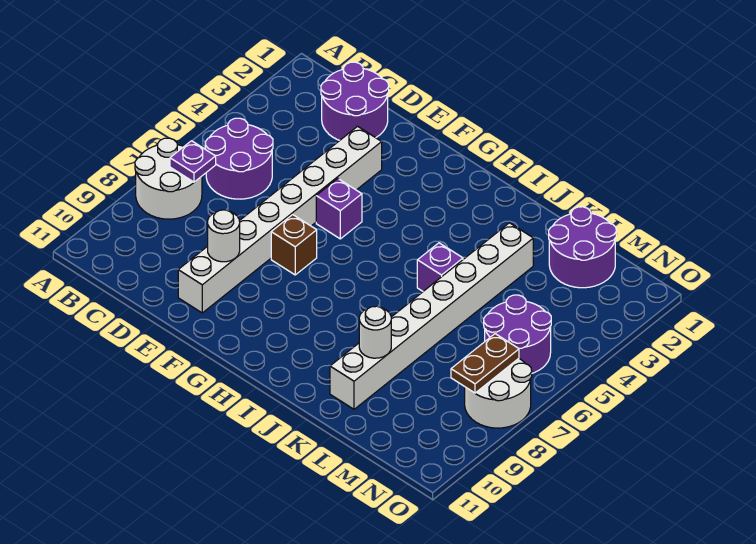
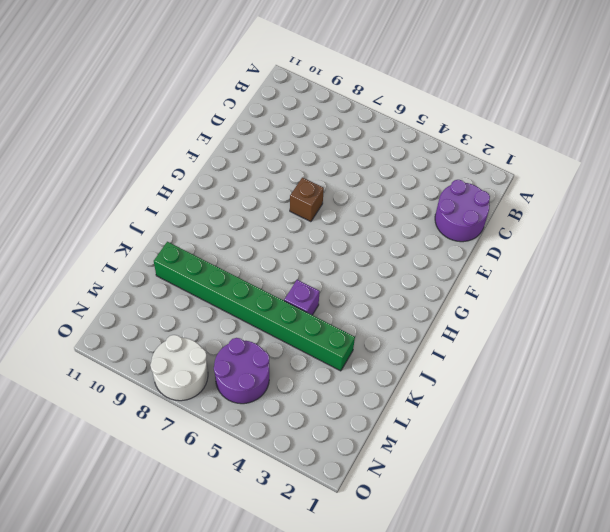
green 1x8 brick [154,242,355,371] -> white 1x8 brick [330,223,533,409]
none -> white 2x2 round brick [135,138,202,219]
none -> purple 2x2 round brick [205,118,273,199]
none -> white 1x8 brick [178,126,382,313]

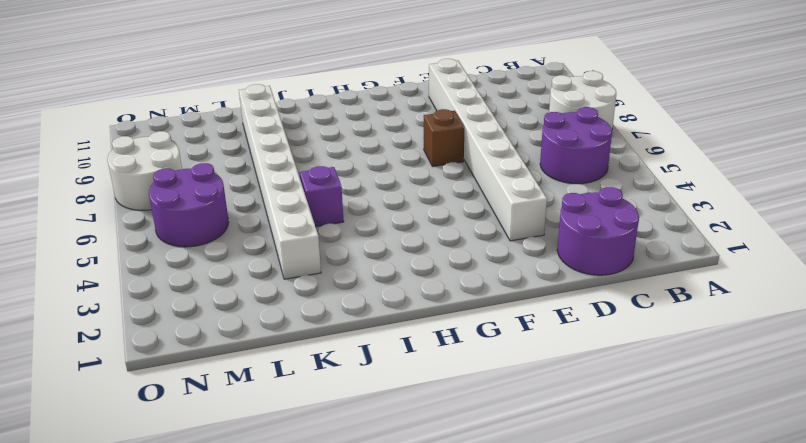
none -> purple 1x1 brick [316,179,362,239]
none -> purple 2x2 round brick [549,207,616,288]
none -> purple 1x1 plate [170,141,216,182]

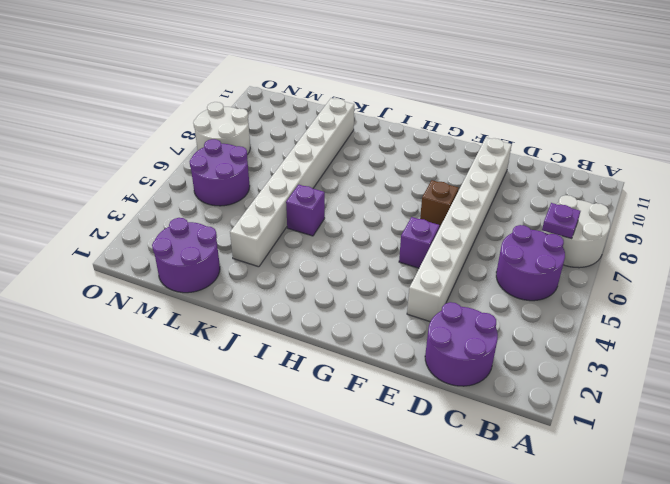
none -> white 1x1 round brick [208,210,240,262]
none -> white 1x1 round brick [359,306,391,358]
none -> brown 1x2 plate [451,334,519,393]

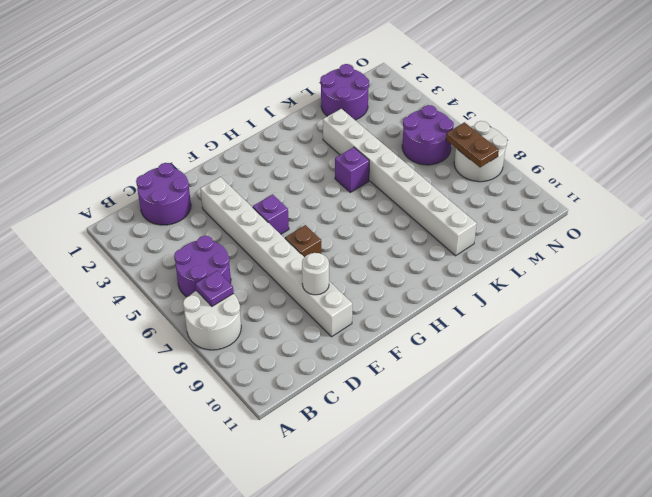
none -> white 1x1 round brick [359,306,391,358]

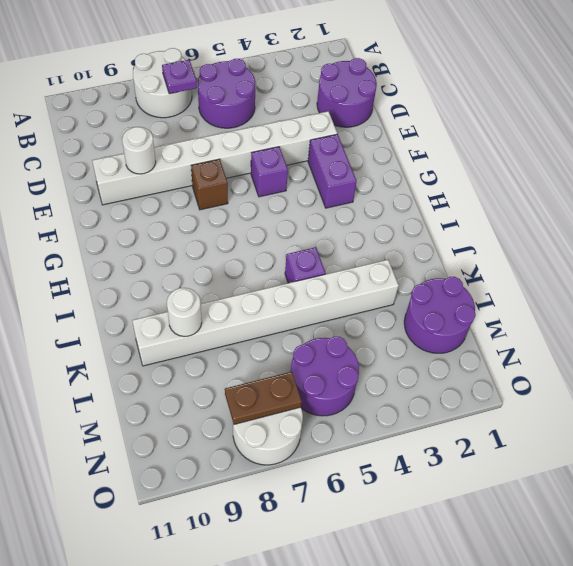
purple 1x2 brick [308,134,357,208] -> none

